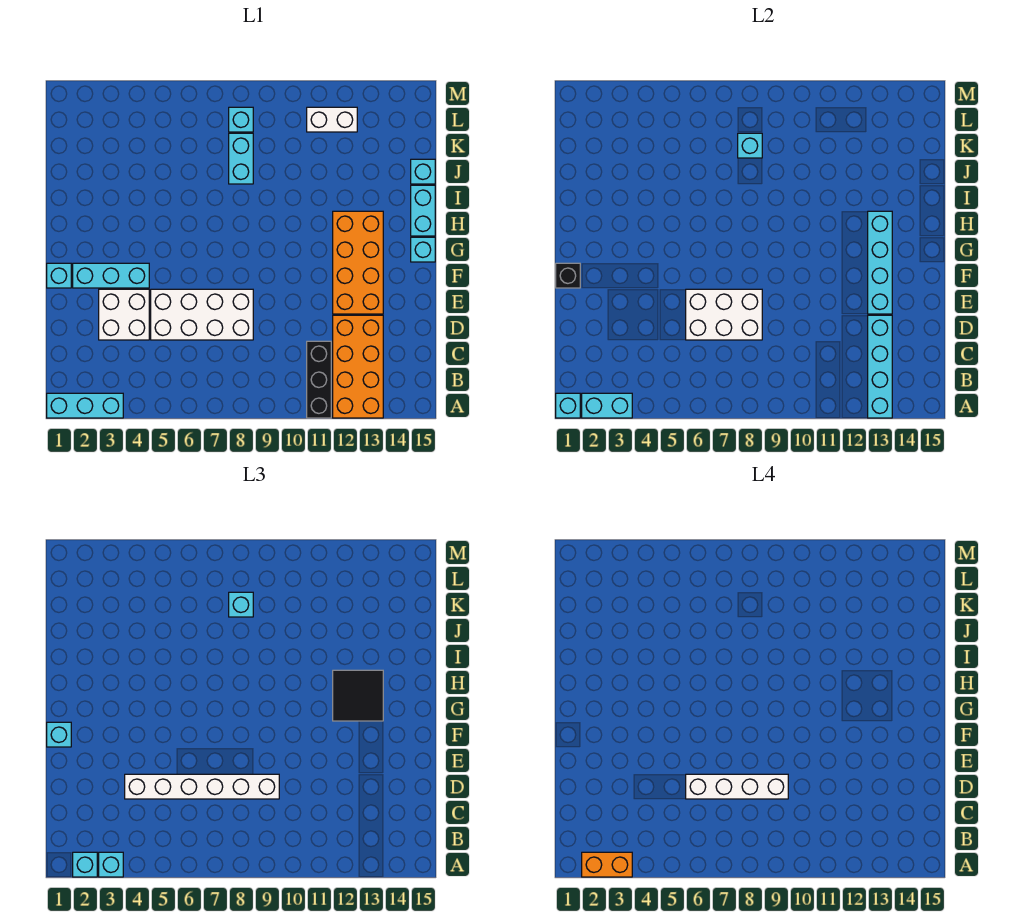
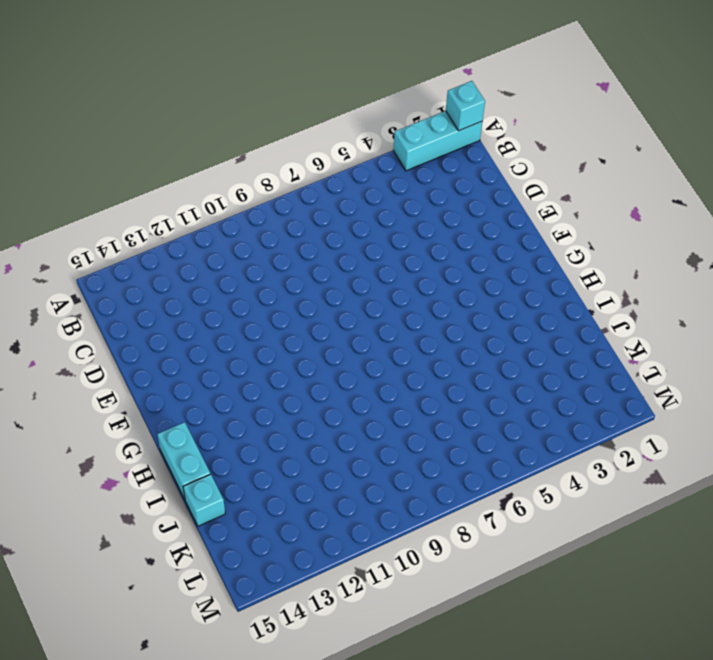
none -> black 1x3 brick [307,341,331,418]
none -> orange 2x4 brick [333,315,383,418]
none -> white 2x2 brick [99,289,149,340]

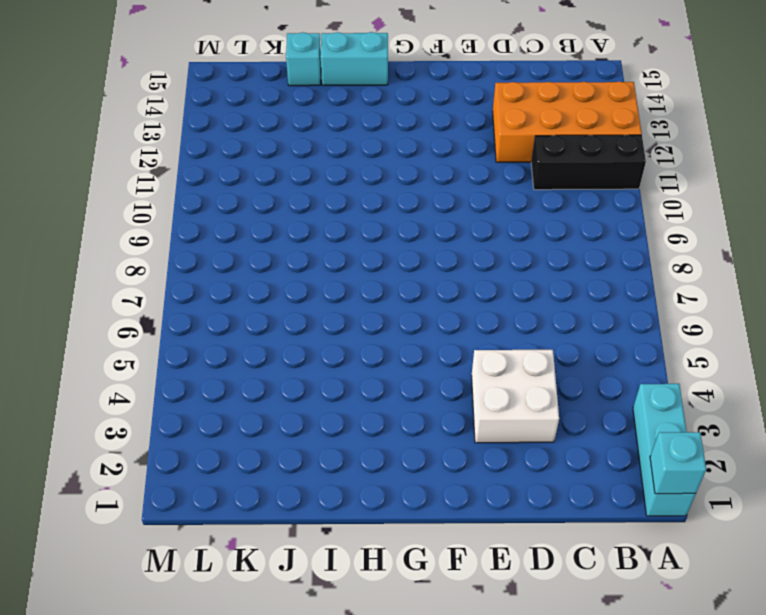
none -> white 2x4 brick [151,289,253,340]
none -> orange 2x4 brick [333,211,383,314]
none -> cyan 1x1 brick [47,263,71,288]

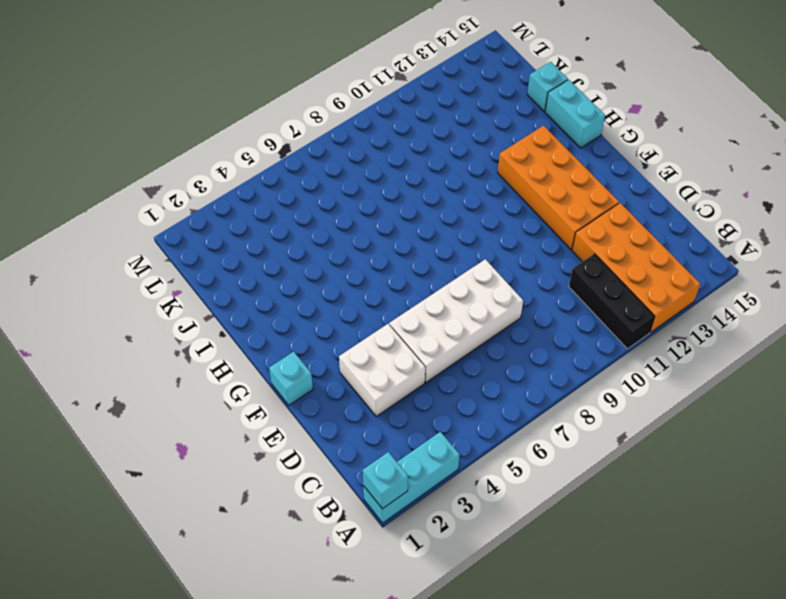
none -> cyan 1x3 brick [73,263,149,288]
none -> cyan 1x1 brick [411,237,435,262]
none -> cyan 1x2 brick [229,133,253,184]

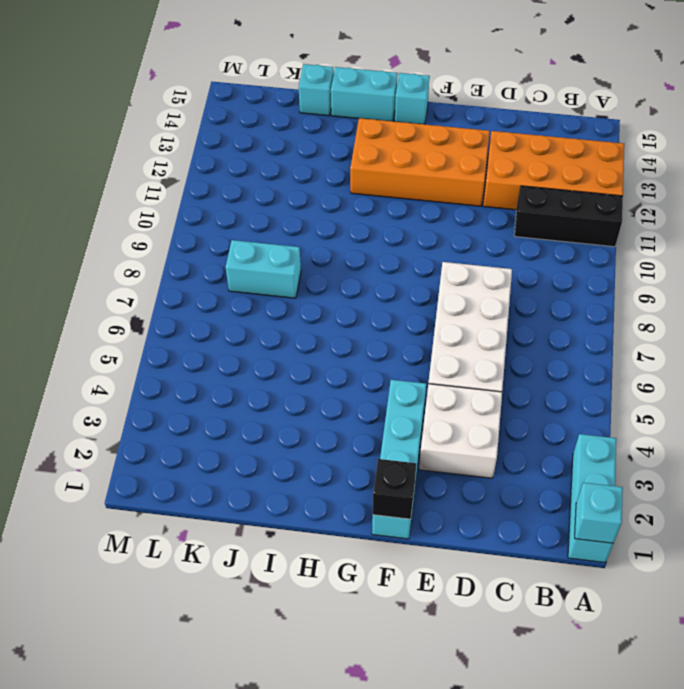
none -> cyan 1x1 brick [229,107,253,132]
none -> white 1x2 brick [307,107,357,132]
none -> cyan 1x2 brick [582,393,632,418]

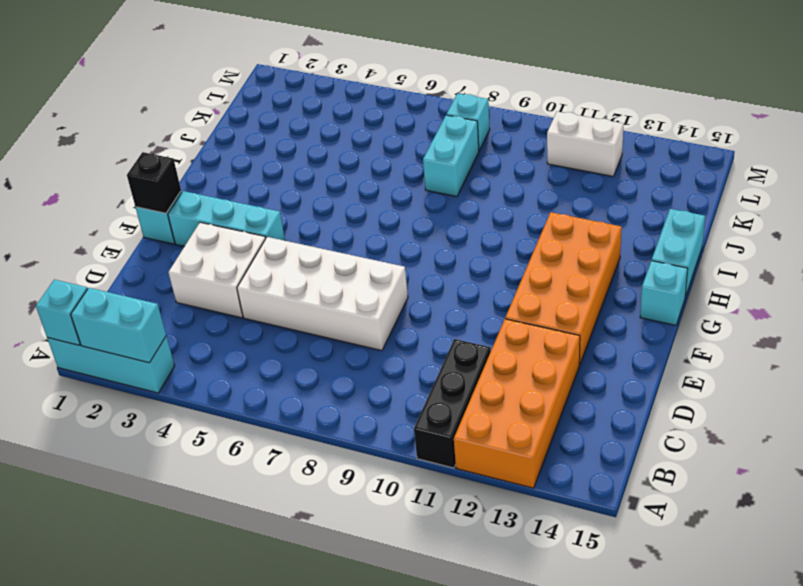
none -> cyan 1x1 brick [411,159,435,184]
none -> cyan 1x4 brick [868,315,892,418]
none -> white 2x3 brick [686,289,762,340]

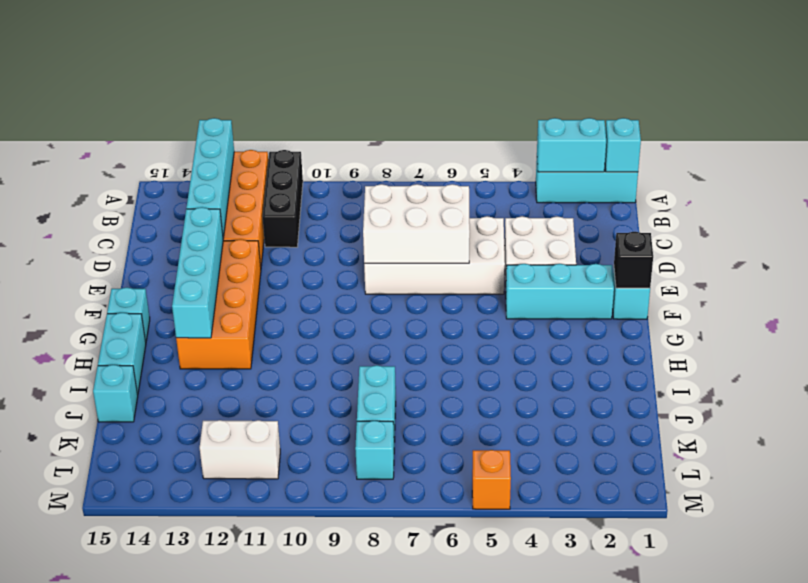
orange 1x1 brick [472,450,511,509] -> none
none -> cyan 1x1 brick [738,133,762,158]
none -> cyan 1x1 brick [73,852,97,877]
none -> cyan 1x1 brick [99,852,123,877]

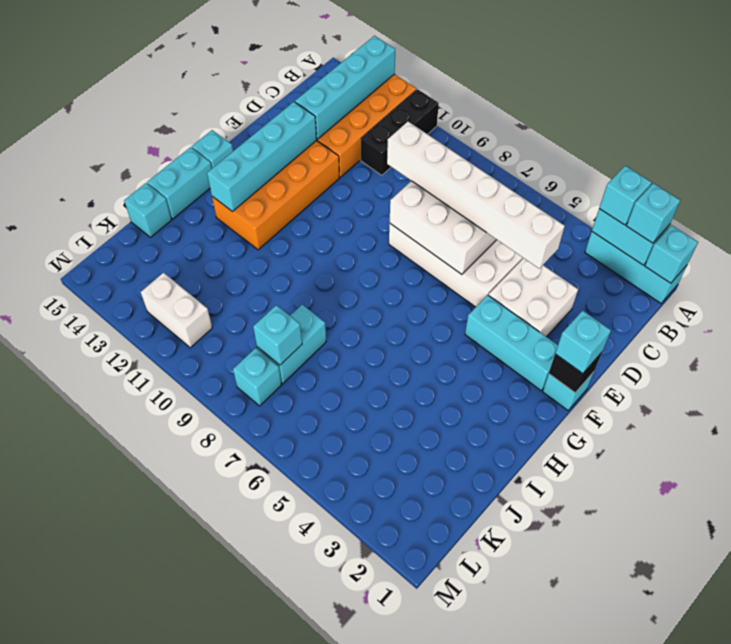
none -> black 2x2 tile [333,670,383,721]
none -> cyan 1x1 brick [229,592,253,617]
none -> orange 1x2 brick [582,852,632,877]

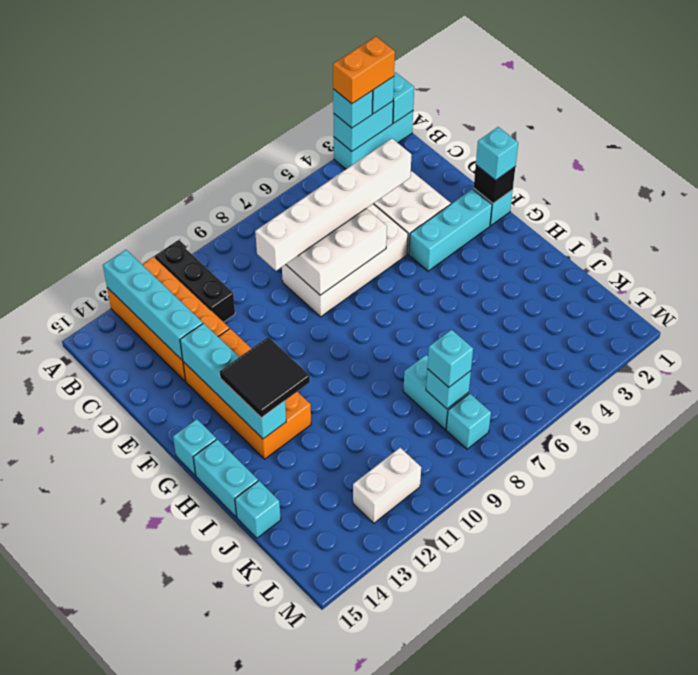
none -> white 1x4 brick [686,774,788,799]

